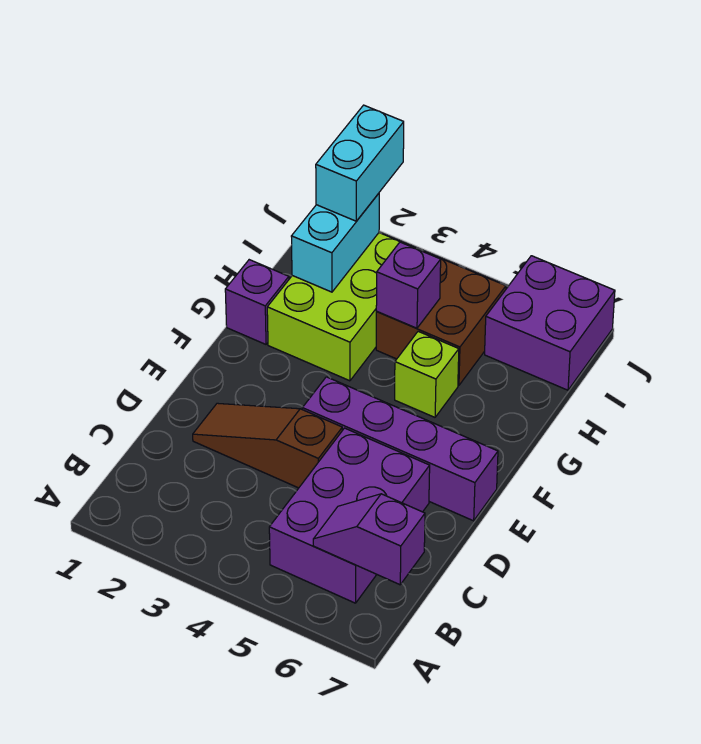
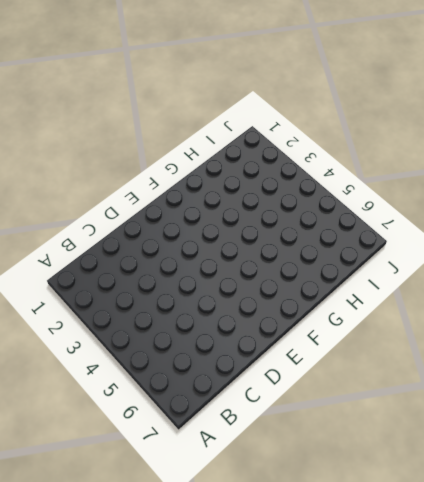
none -> purple 2x3 brick [269,428,430,603]
none -> brown 1x3 slope [193,403,342,488]
none -> purple 1x4 brick [302,377,498,521]

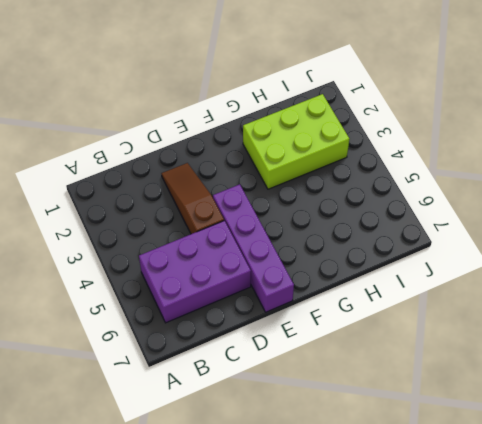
none -> purple 1x1 brick [225,260,289,344]
none -> lime 1x1 brick [395,331,459,417]
none -> brown 2x2 brick [376,251,506,385]

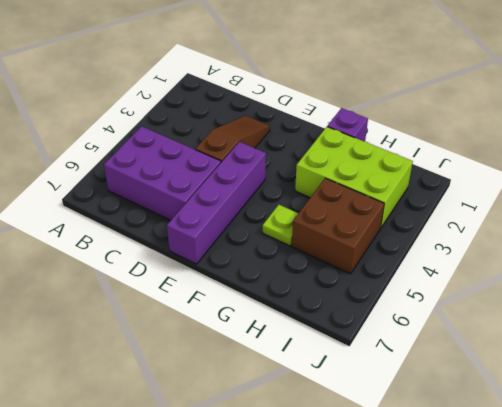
lime 1x1 plate [263,205,298,246] -> lime 1x1 brick [395,331,459,417]
none -> purple 2x2 brick [485,256,615,390]
none -> purple 1x2 slope [313,494,425,585]
none -> cyan 1x2 brick [291,193,379,292]

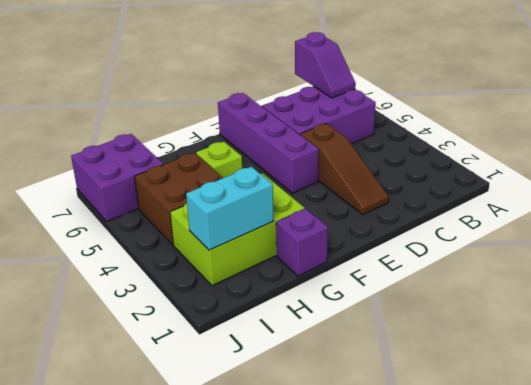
none -> purple 1x1 brick [376,242,441,328]
none -> cyan 1x2 brick [316,105,404,221]

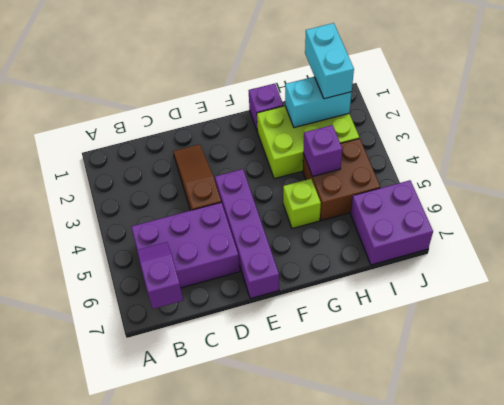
cyan 1x2 brick [305,23,354,99] -> cyan 1x2 brick turned to [316,105,404,221]

